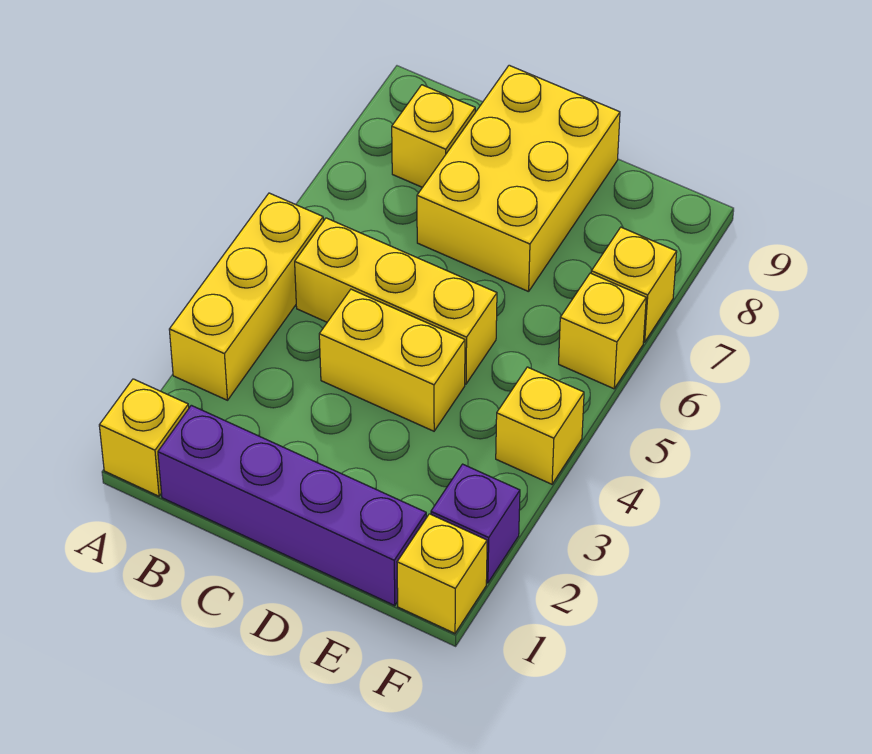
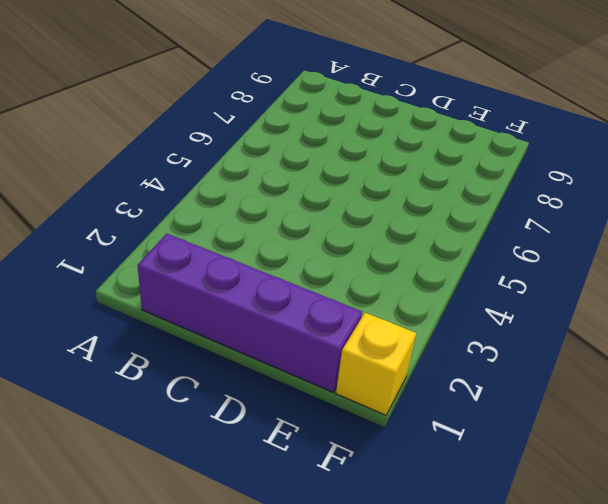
none -> yellow 1x1 brick [99,379,189,496]
none -> yellow 1x3 brick [169,193,323,400]
none -> yellow 1x3 brick [295,218,497,384]

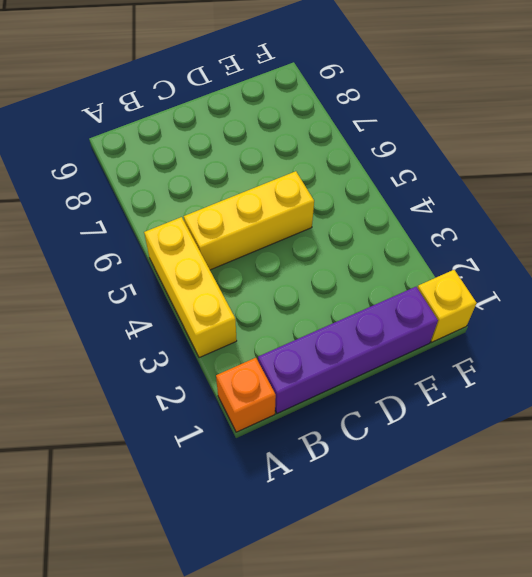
orange 1x1 brick [216,358,276,432] -> yellow 1x1 brick [99,379,189,496]
none -> yellow 1x1 brick [392,85,475,187]
none -> yellow 1x2 brick [319,289,465,431]
none -> yellow 2x3 brick [417,65,620,292]

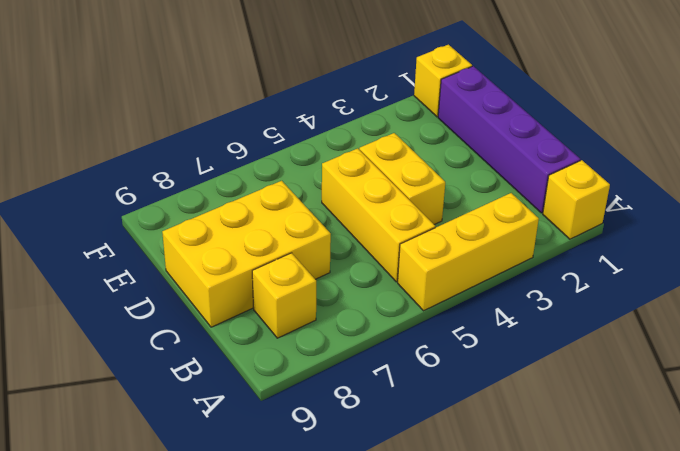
none -> purple 1x1 brick [431,464,520,583]
none -> yellow 1x1 brick [496,367,584,484]
none -> yellow 1x1 brick [559,273,646,389]

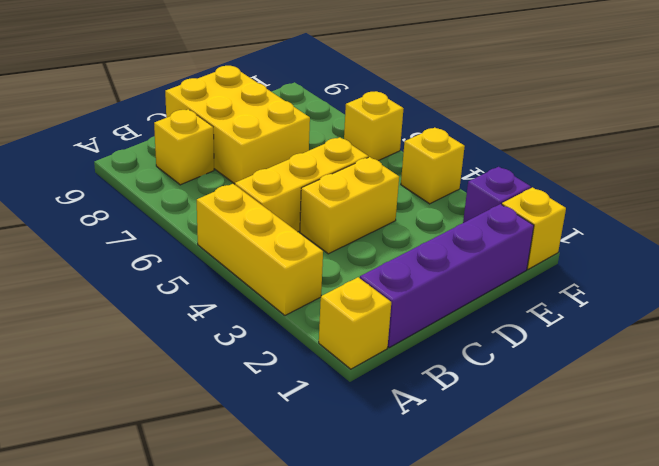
none -> yellow 1x1 brick [591,227,677,342]

